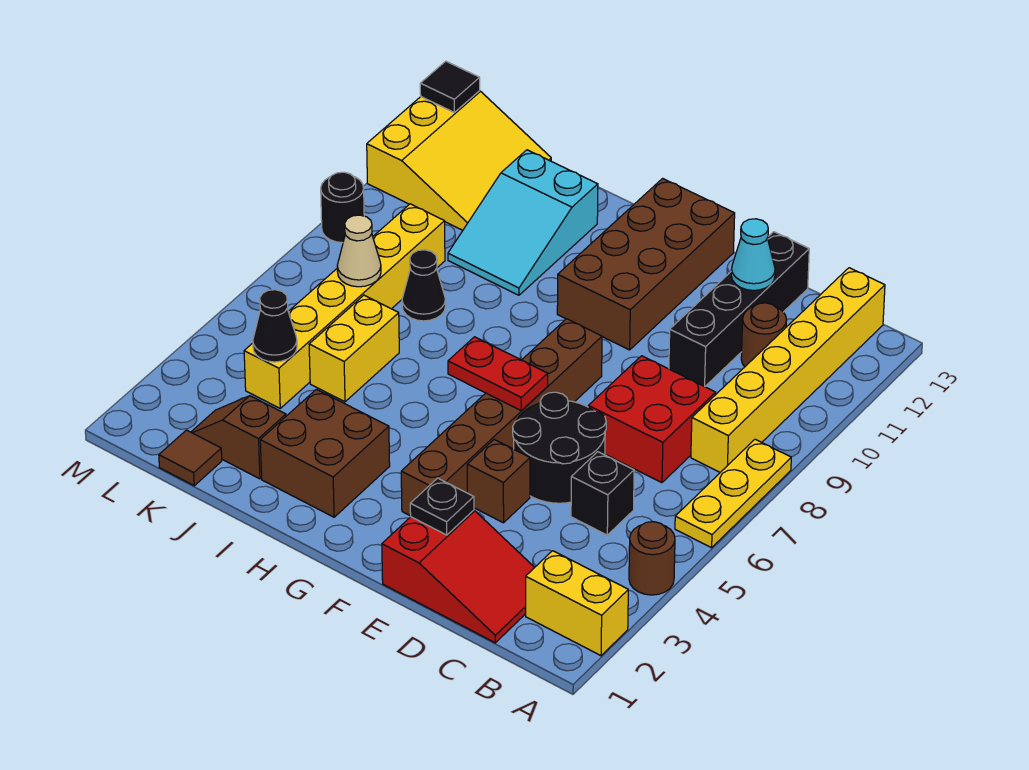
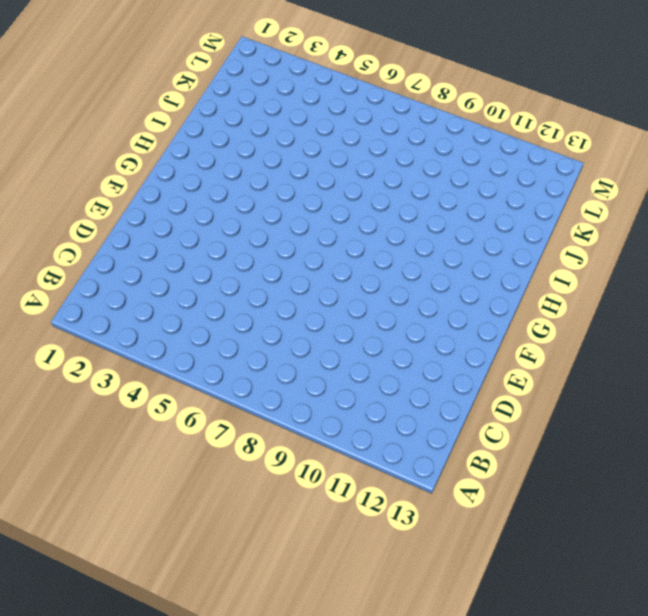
none -> yellow 1x2 brick [526,551,628,656]
none -> brown 1x1 round brick [629,522,675,595]
none -> yellow 1x3 plate [675,439,791,548]

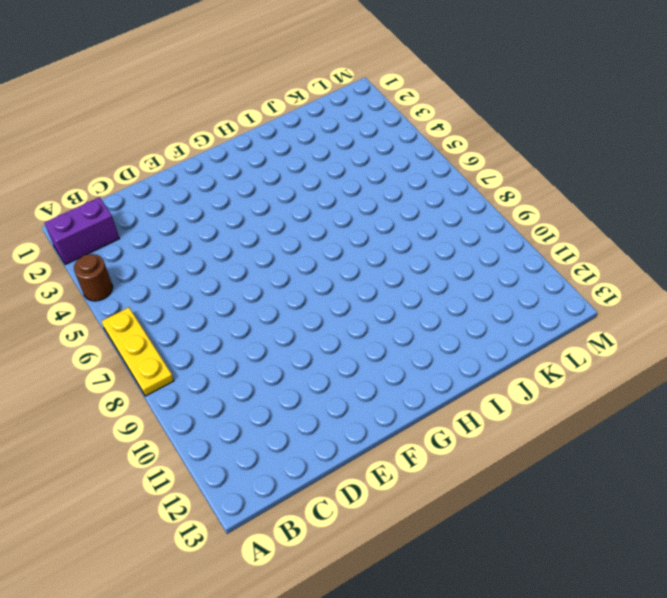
purple 1x2 brick [45,197,119,264] -> yellow 1x2 brick [526,551,628,656]
none -> yellow 1x6 brick [691,268,885,472]
none -> red 2x3 slope [382,510,535,643]
none -> black 1x1 brick [571,452,634,535]

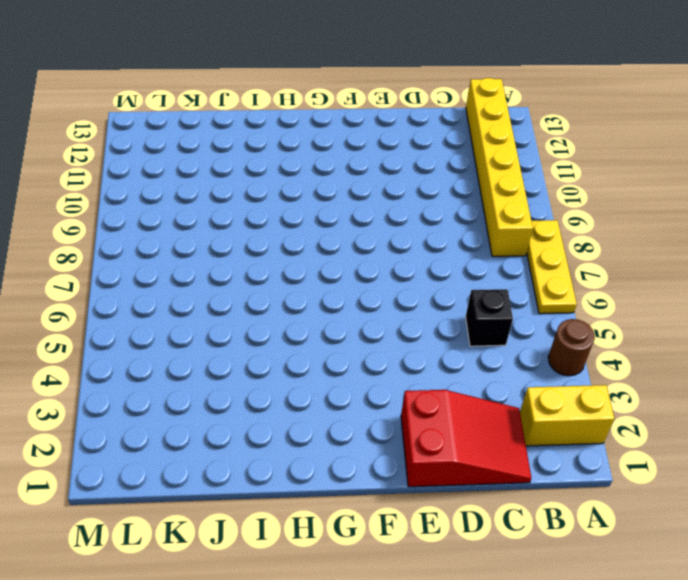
none -> red 2x2 brick [588,356,716,483]
none -> brown 1x1 round brick [741,303,787,367]
none -> black 2x2 round brick [513,392,606,503]

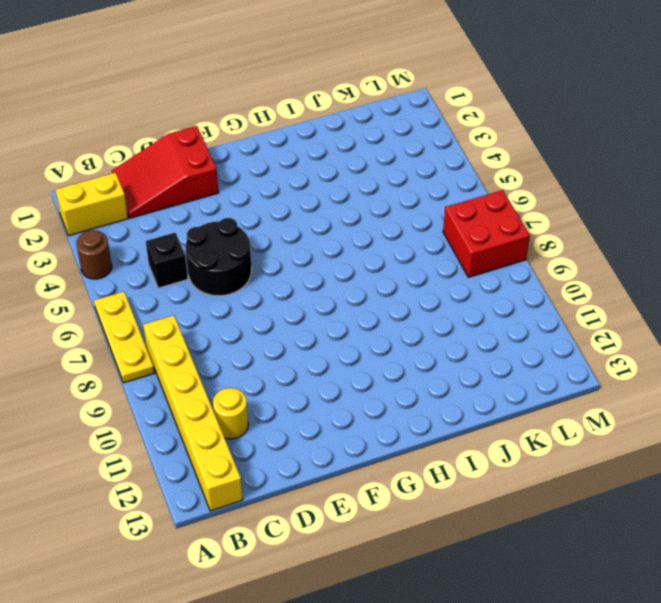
yellow 1x1 round brick [213,388,248,439] -> brown 1x1 round brick [741,303,787,367]
red 2x2 brick [443,190,530,277] -> red 2x2 brick moved to [588,356,716,483]
none -> black 1x4 brick [669,232,809,386]
none -> brown 1x1 brick [467,440,530,523]
none -> brown 1x6 brick [401,319,602,516]

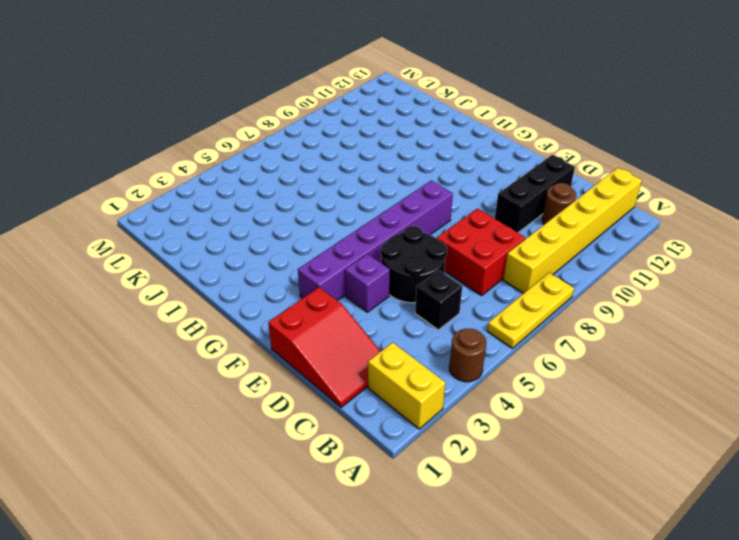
black 1x3 brick [495,155,575,233] -> black 1x4 brick [669,232,809,386]
purple 1x1 brick [345,254,390,312] -> brown 1x1 brick [467,440,530,523]
purple 1x6 brick [298,181,453,301] -> brown 1x6 brick [401,319,602,516]
none -> brown 2x4 brick [557,178,735,350]
none -> brown 2x2 brick [260,389,390,517]
none -> cyan 2x3 slope [448,150,598,295]

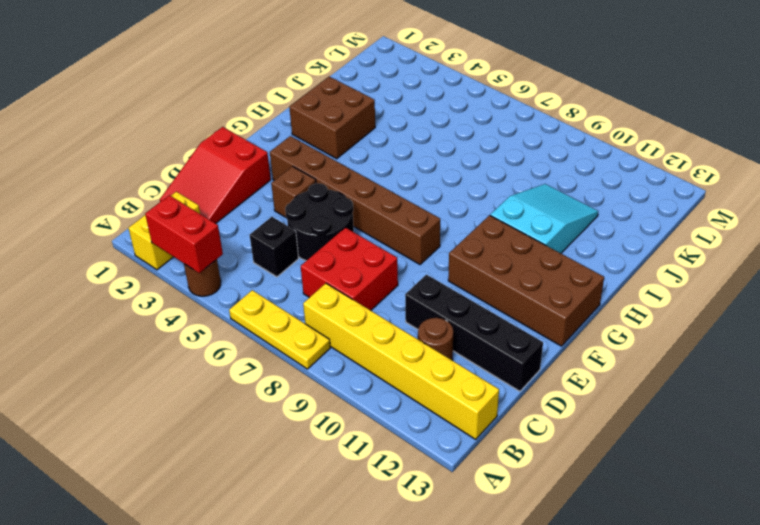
red 1x2 brick [145,195,223,273] -> none
cyan 2x3 slope [490,184,598,253] -> cyan 2x3 slope turned to [448,150,598,295]
none -> brown 1x2 slope [191,396,286,479]
none -> yellow 1x2 brick [309,295,399,402]
none -> black 1x1 cone [402,250,446,321]

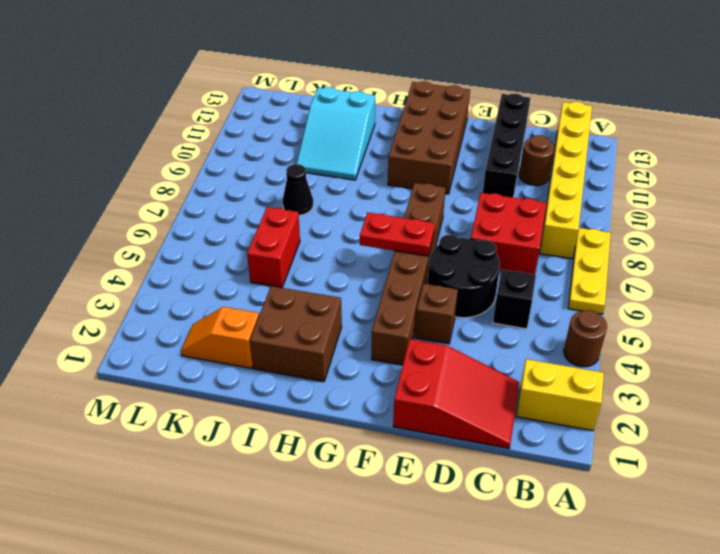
orange 1x2 slope [181,307,259,368] -> brown 1x2 slope [191,396,286,479]
red 1x2 brick [247,207,300,288] -> yellow 1x2 brick [309,295,399,402]
none -> brown 1x1 tile [159,430,222,486]
none -> yellow 1x6 brick [244,204,445,408]
none -> yellow 3x3 slope [367,91,551,230]

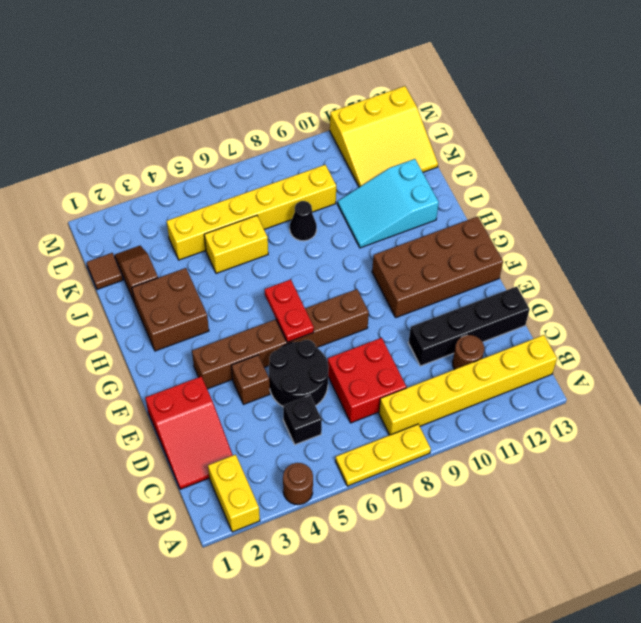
none -> black 1x1 round brick [321,172,364,243]
none -> cyan 1x1 cone [731,219,775,290]
none -> black 1x1 plate [410,478,474,535]

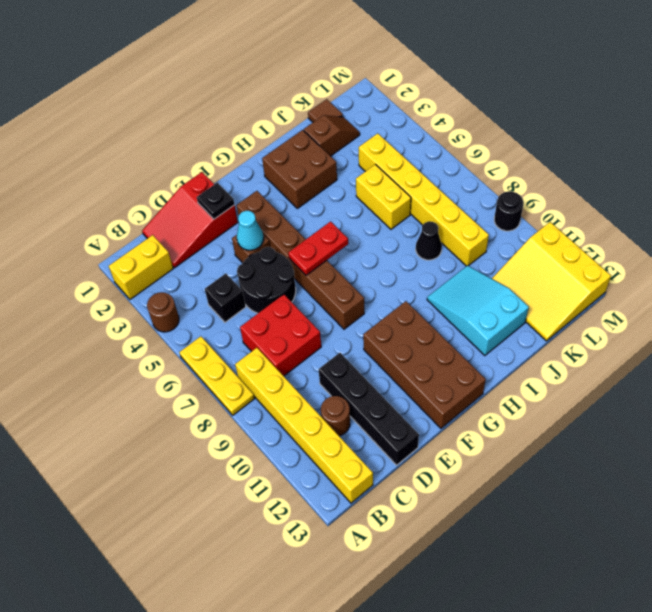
cyan 1x1 cone [237,211,264,250] -> cyan 1x1 cone moved to [731,219,775,290]
none -> black 1x1 cone [253,290,297,362]
none -> tan 1x1 cone [337,215,381,287]
none -> black 1x1 tile [420,61,480,112]

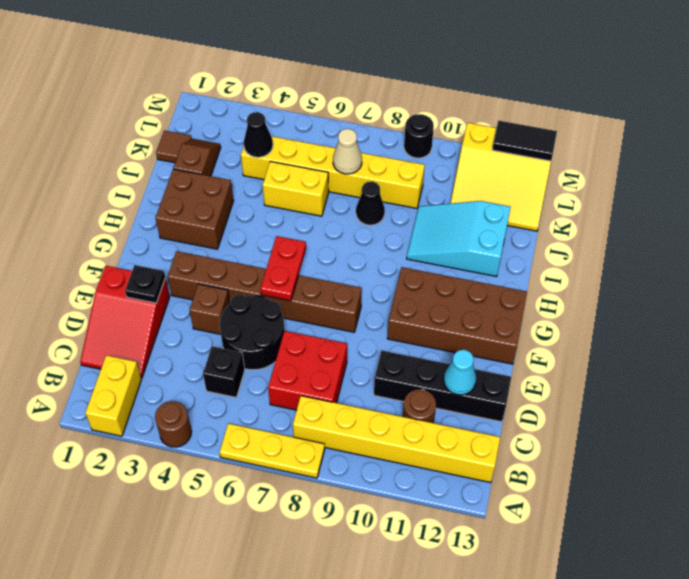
black 1x2 tile [492,121,557,161] -> black 1x1 tile [420,61,480,112]

